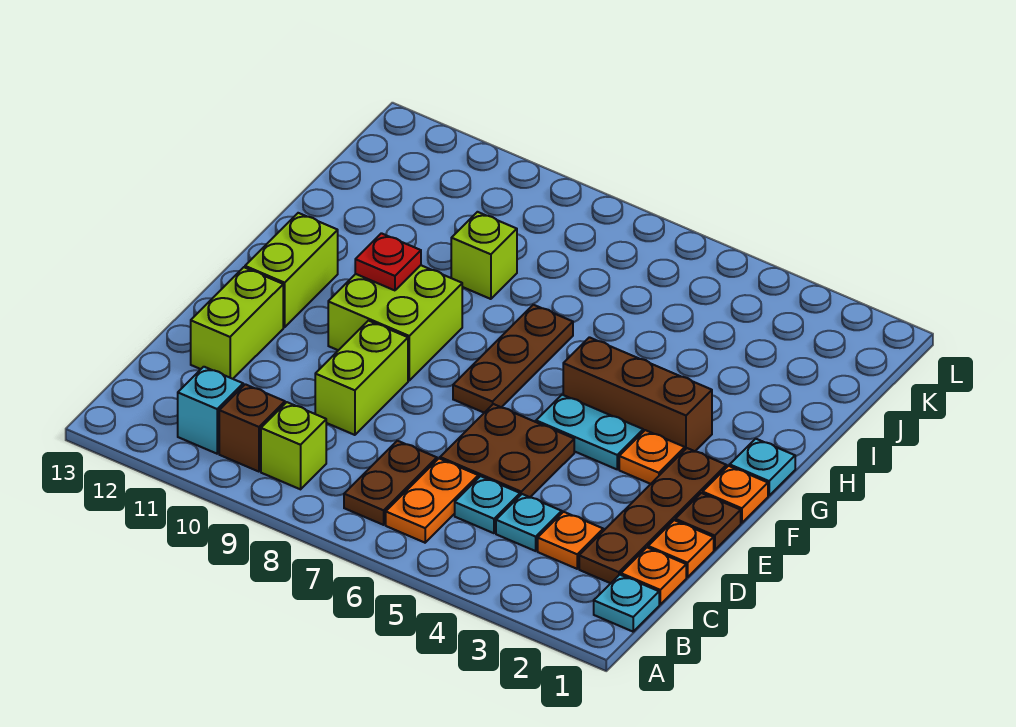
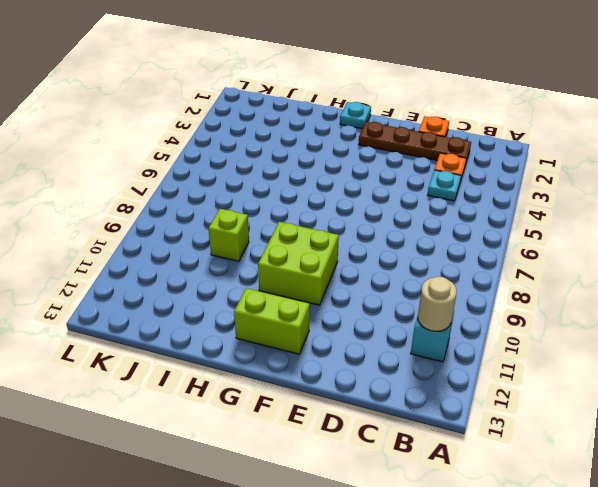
tan 1x1 round brick [418,277,457,331] -> none
none -> cyan 1x1 plate [594,575,659,632]
none -> orange 1x2 plate [386,459,478,543]
none -> brown 1x2 plate [344,441,437,525]

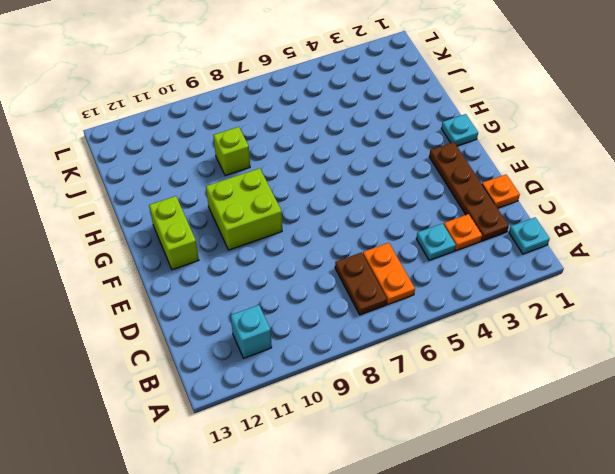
none -> lime 1x1 brick [261,402,326,489]
none -> brown 1x1 brick [219,384,285,472]
none -> orange 1x1 plate [621,548,686,604]

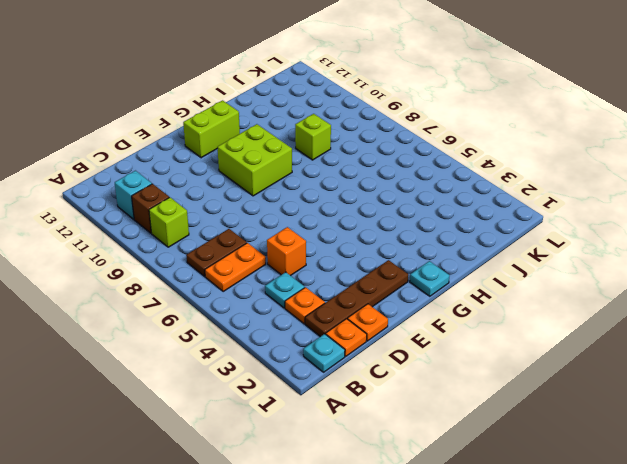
orange 1x1 brick [267,227,306,276] -> brown 2x2 plate [440,404,574,497]
none -> cyan 1x1 plate [455,476,520,533]
none -> lime 1x2 brick [315,321,408,435]
none -> lime 1x2 brick [191,267,283,379]

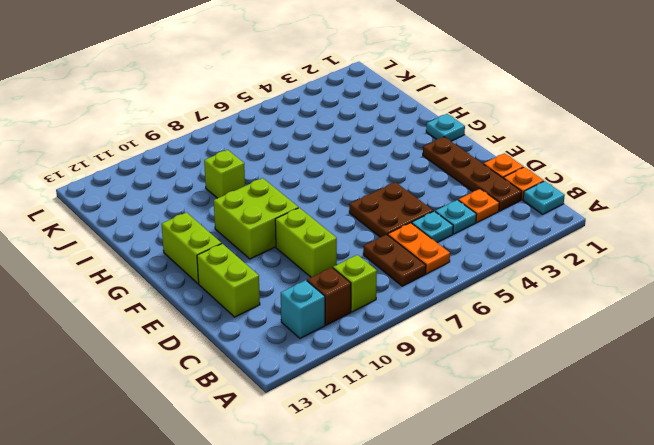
none -> brown 1x1 plate [675,493,741,550]
none -> orange 1x1 plate [703,466,768,523]
none -> orange 1x1 plate [619,430,685,484]

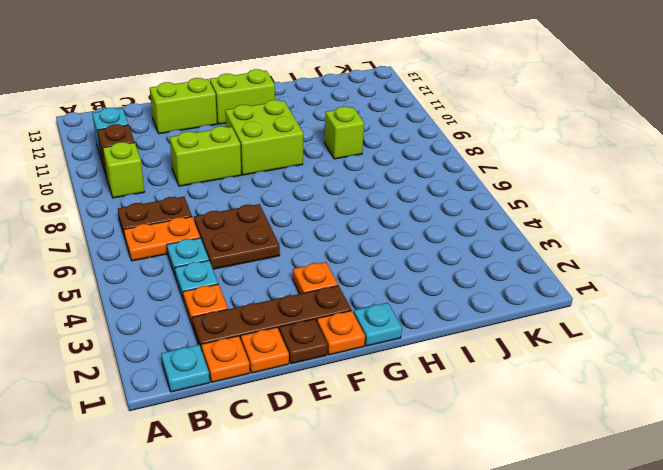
none -> cyan 1x2 plate [536,395,643,469]
none -> brown 1x3 plate [453,305,573,413]
none -> brown 1x3 brick [563,337,712,451]

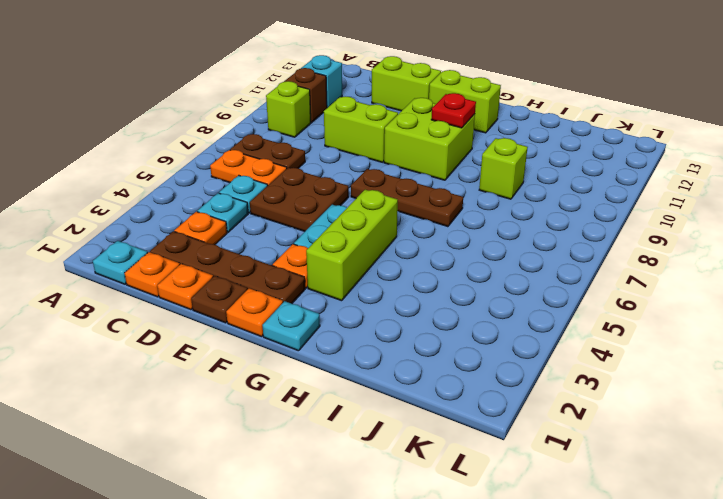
lime 1x3 brick [306,190,398,301] -> brown 1x3 brick [563,337,712,451]

